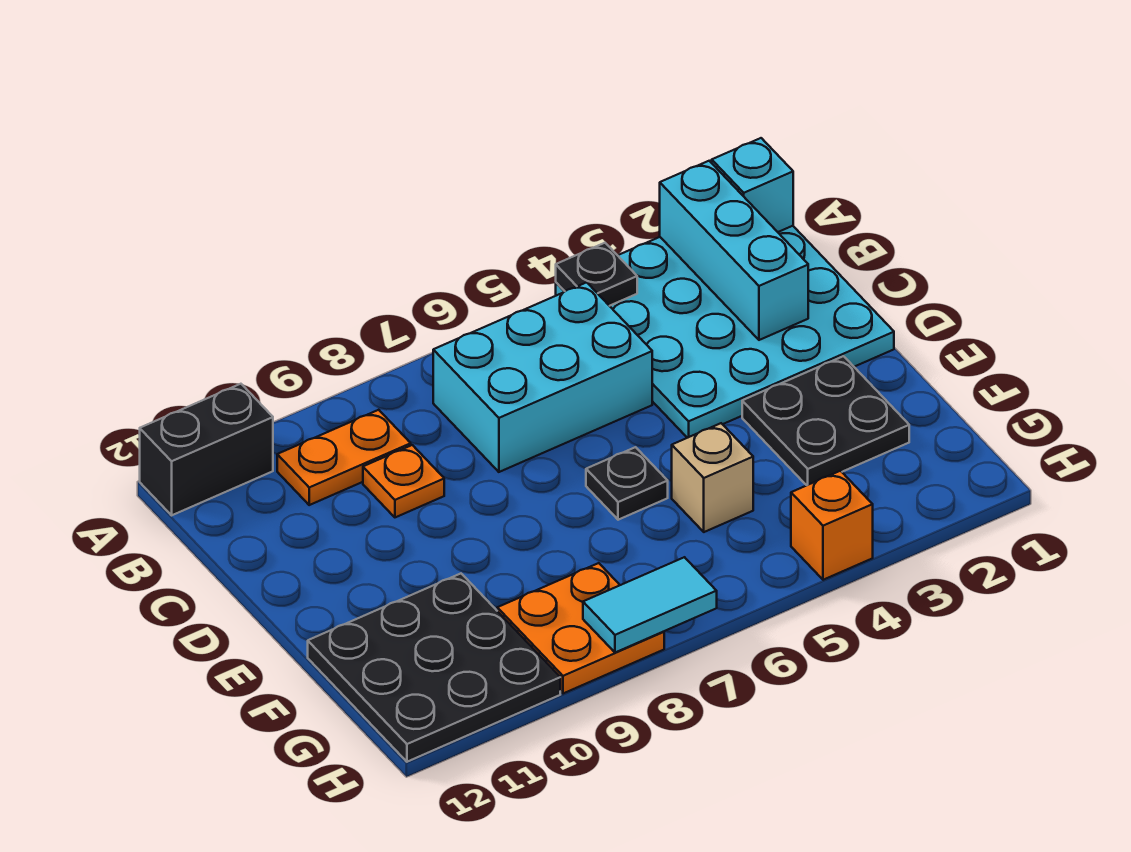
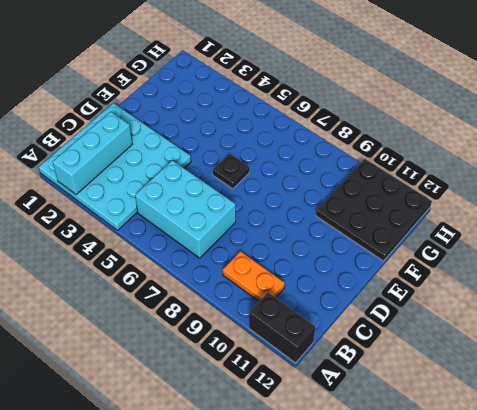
none -> orange 1x1 plate [363,445,444,517]
none -> black 2x2 plate [742,356,909,485]
none -> tan 1x1 brick [672,423,753,532]

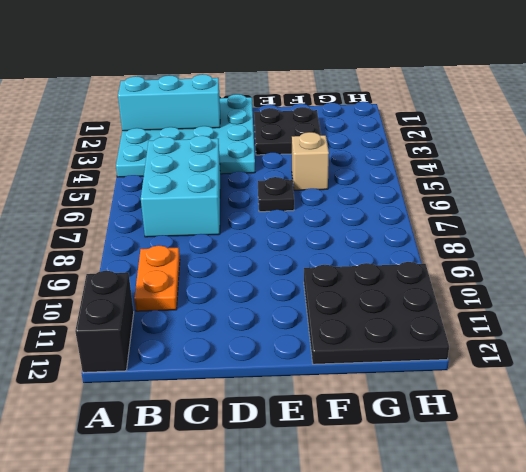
none -> orange 1x1 plate [363,445,444,517]
none -> orange 2x2 plate [497,563,664,694]
none -> orange 1x1 brick [791,471,873,580]

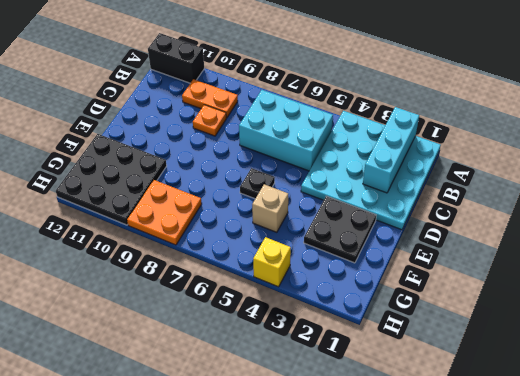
yellow 1x1 brick [253,237,291,287] -> orange 1x1 brick [791,471,873,580]
none -> cyan 1x1 brick [712,138,793,232]
none -> black 1x1 plate [556,243,637,306]
none -> cyan 1x2 tile [583,557,717,653]

